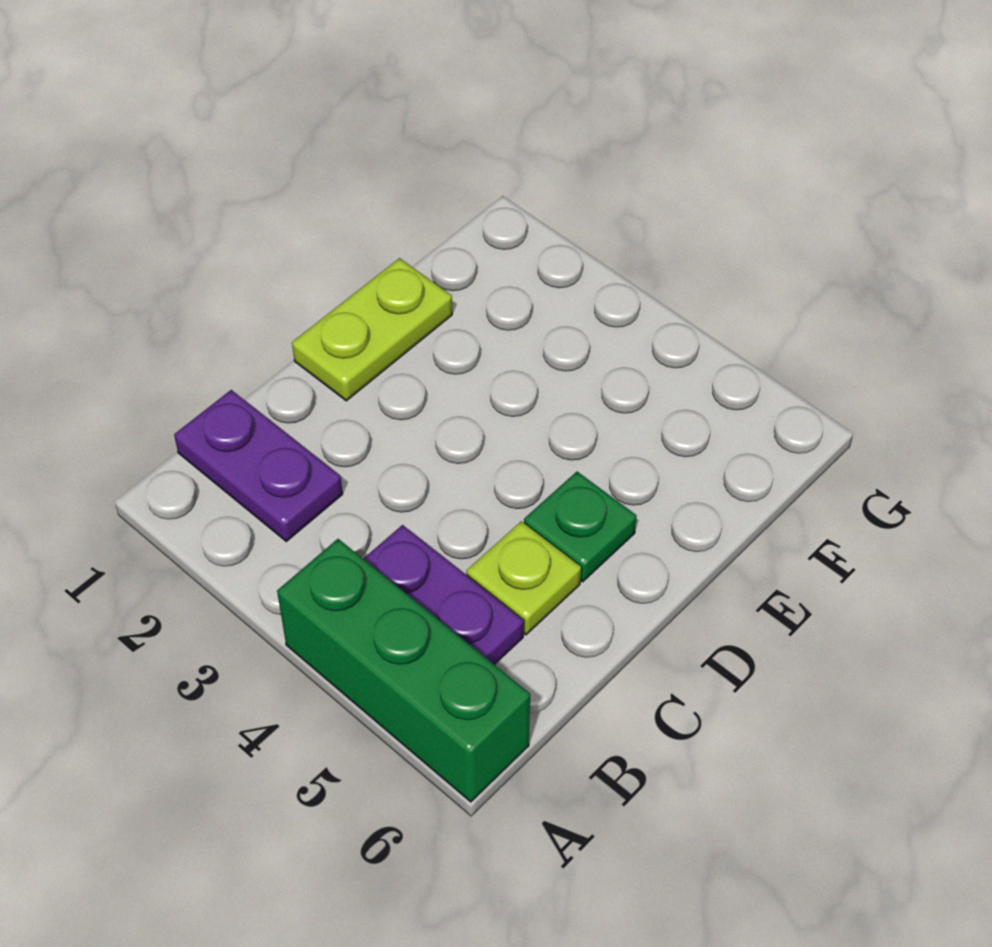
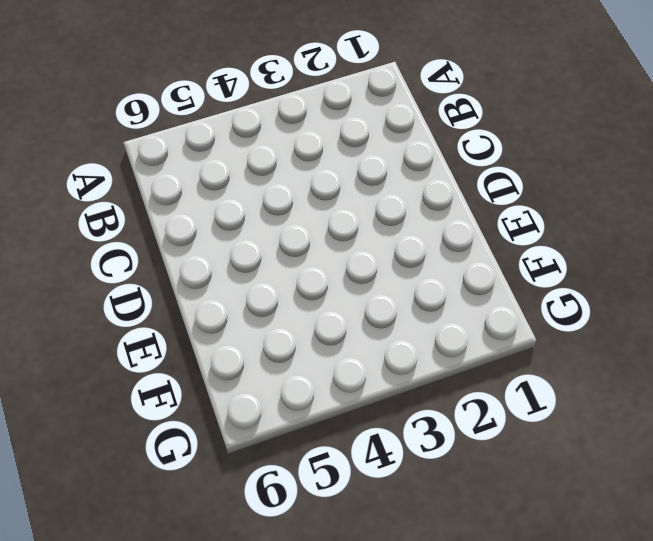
none -> green 1x3 brick [277,539,530,802]
none -> purple 1x2 plate [174,390,343,541]

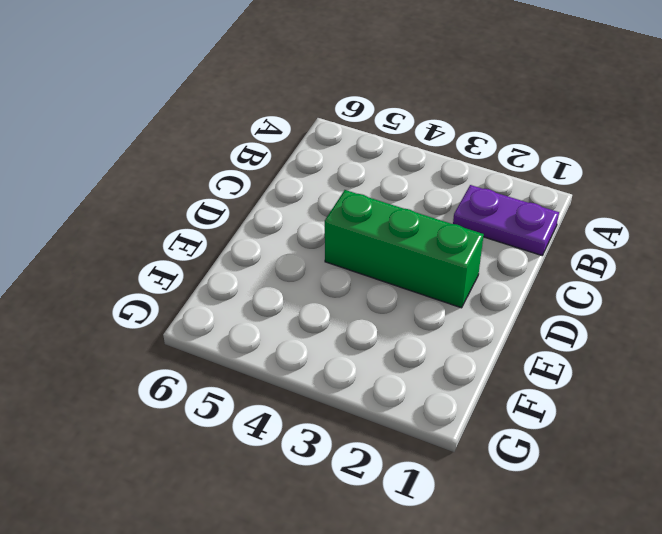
green 1x3 brick [325,190,484,308] -> green 1x3 brick moved to [277,539,530,802]
none -> purple 1x2 plate [363,525,524,665]
none -> lime 1x1 plate [466,521,581,635]

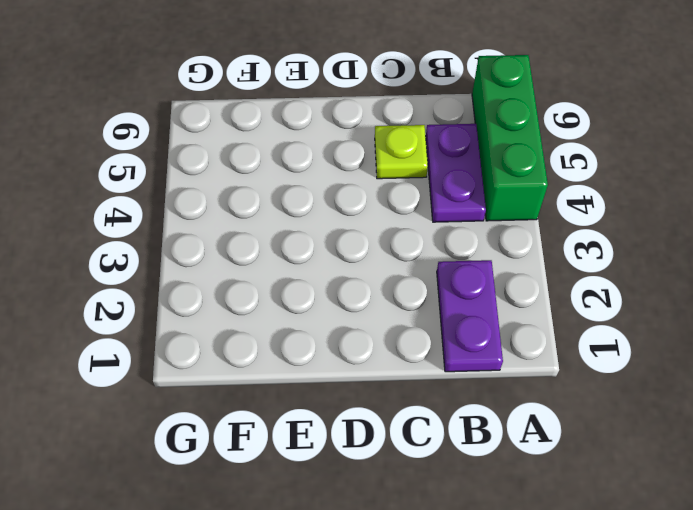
none -> lime 1x2 plate [292,258,452,401]
none -> green 1x1 plate [524,472,637,582]

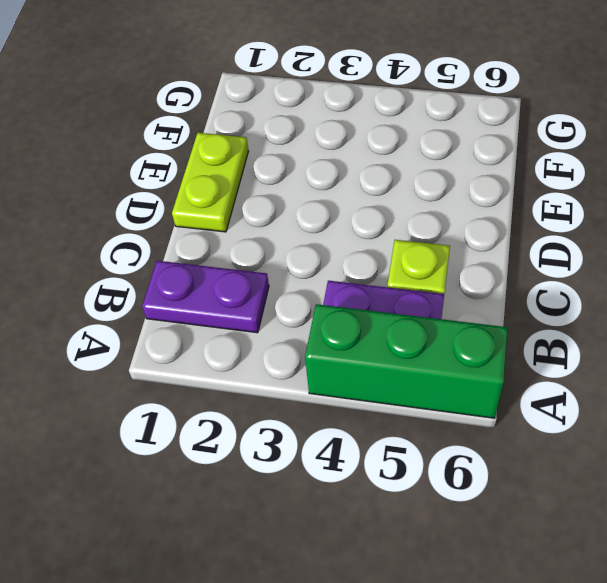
none -> green 1x1 plate [524,472,637,582]

